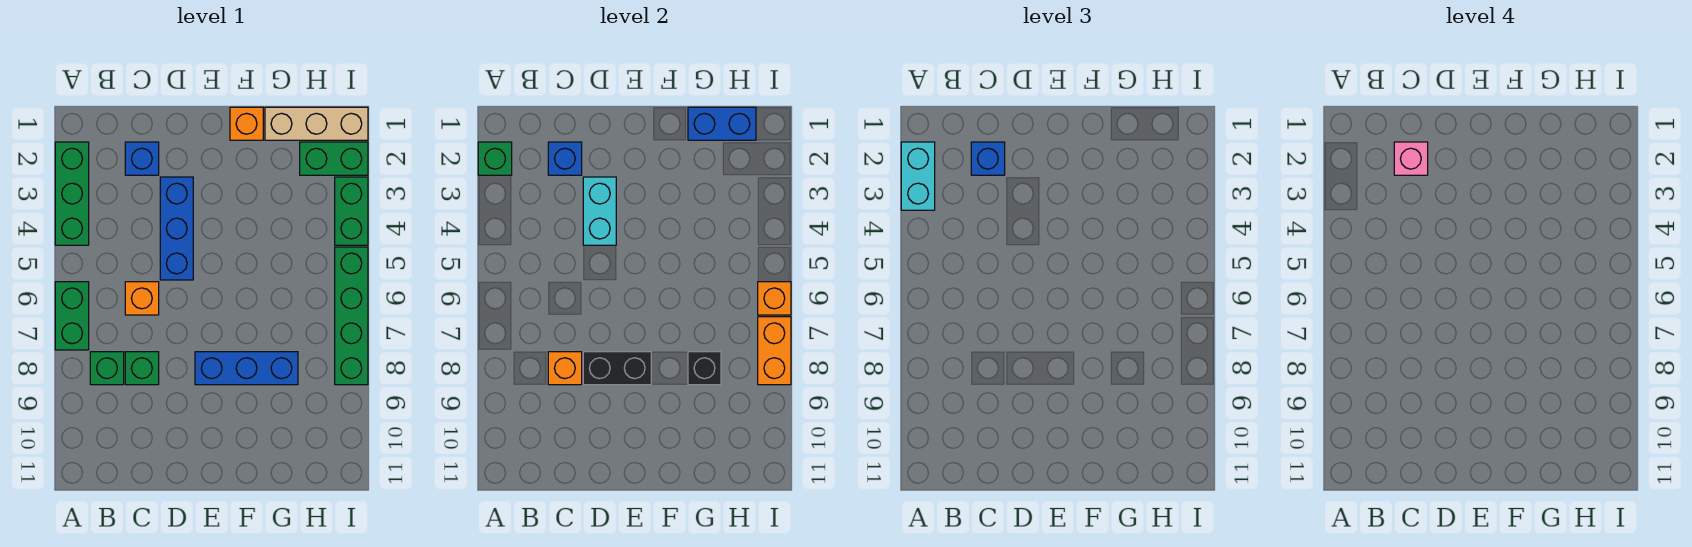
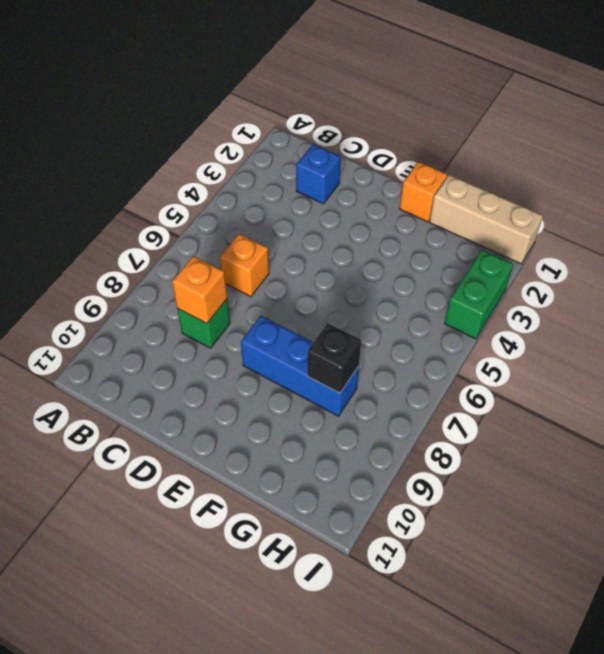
none -> green 1x3 brick [55,142,89,245]
none -> green 1x2 brick [55,282,89,350]
none -> green 1x1 brick [90,352,124,385]

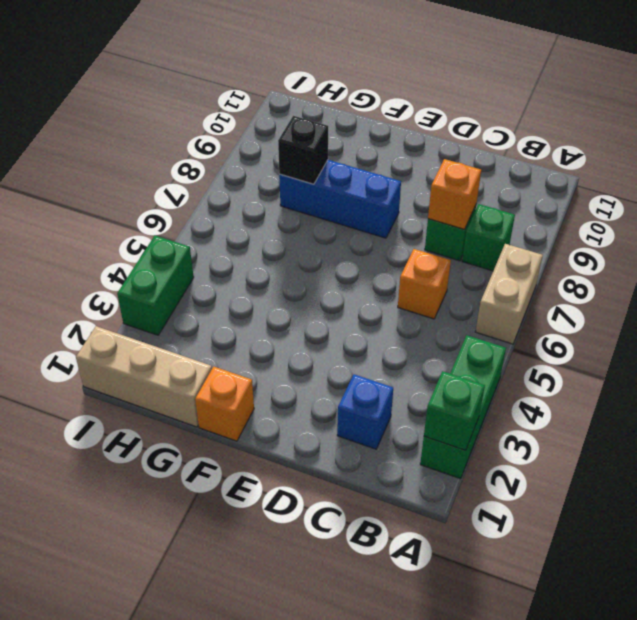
tan 1x2 brick [476,244,543,344] -> green 1x2 brick [55,282,89,350]
none -> blue 1x3 brick [160,177,193,280]
none -> green 1x2 brick [300,142,368,175]
none -> green 1x4 brick [335,247,368,385]

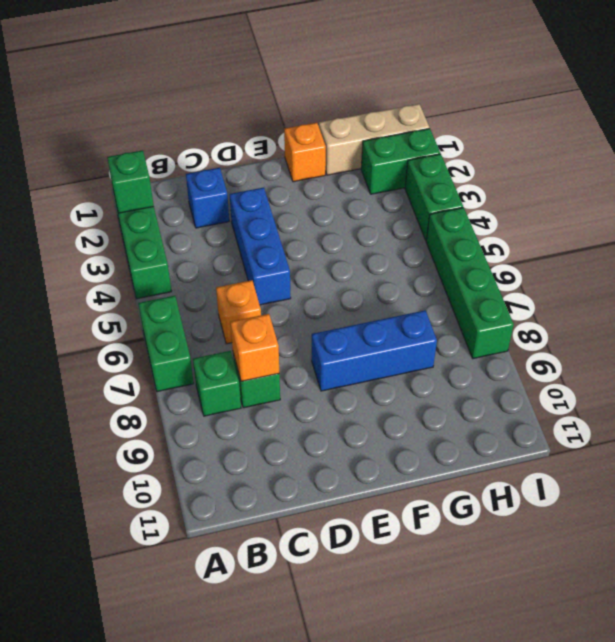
none -> blue 1x1 brick [548,142,582,175]
none -> cyan 1x2 brick [583,177,616,245]
none -> black 1x2 brick [583,352,651,385]

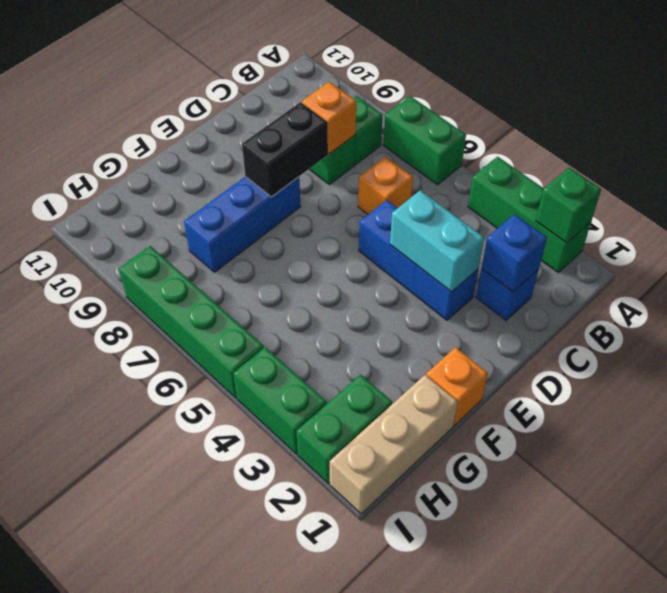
none -> blue 1x2 brick [688,107,756,140]
none -> black 1x1 brick [688,352,721,385]
none -> orange 1x1 brick [758,282,791,315]

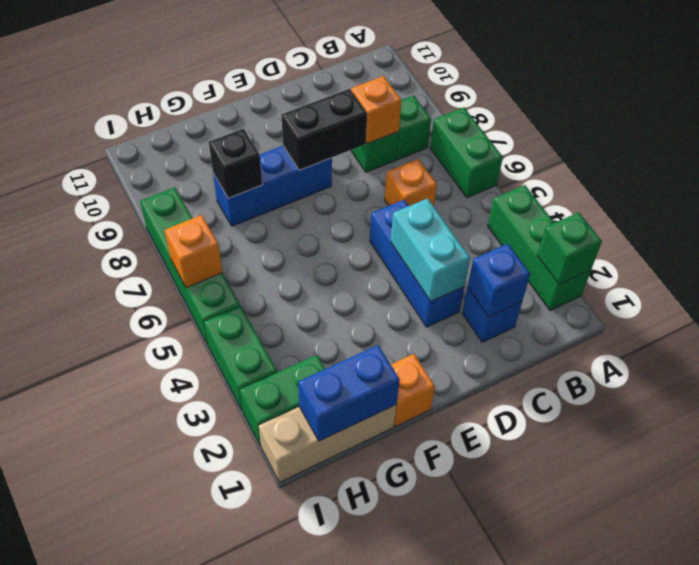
none -> orange 1x2 brick [758,317,791,385]
none -> cyan 1x2 brick [901,142,935,210]
none -> blue 1x1 brick [971,142,1005,175]

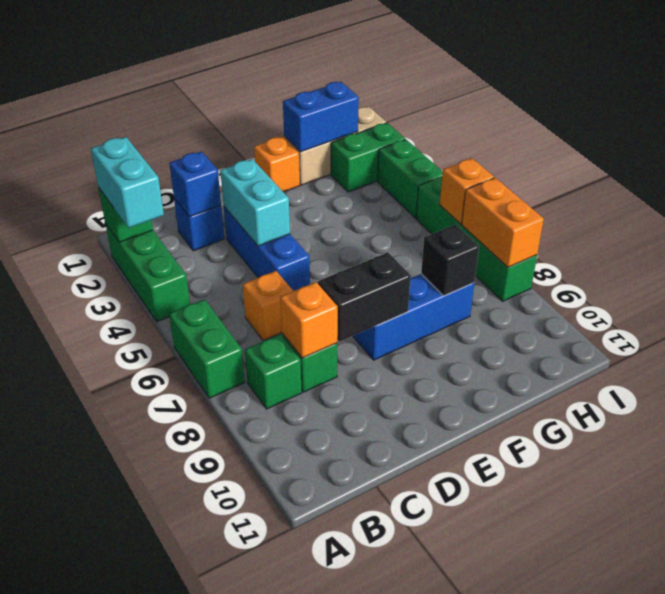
none -> blue 1x1 brick [971,142,1005,175]
none -> pink 1x1 brick [1394,142,1428,175]

